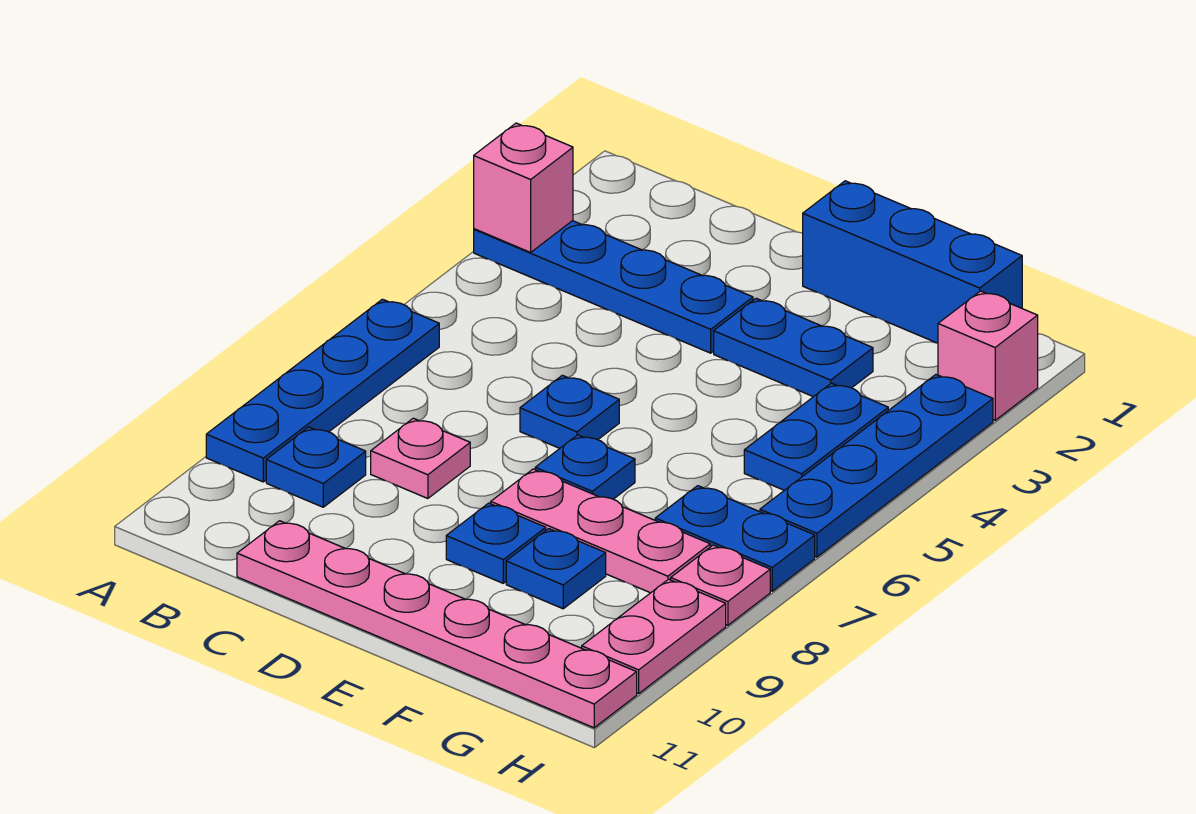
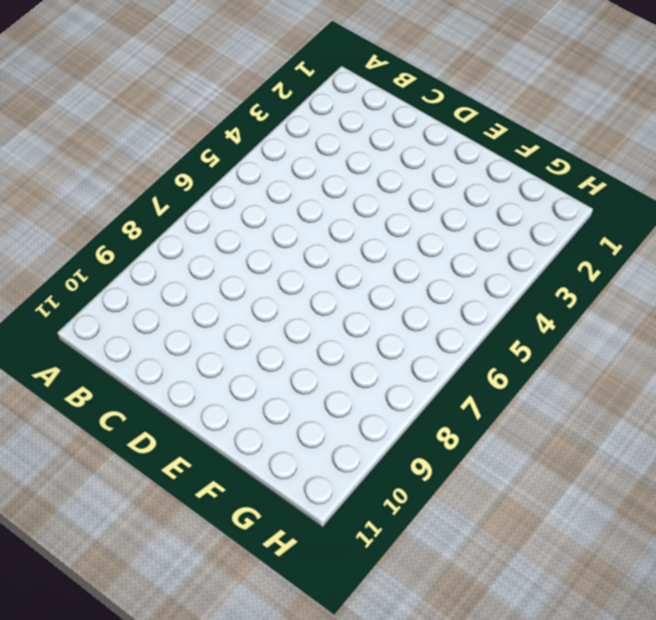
none -> blue 1x4 plate [474,221,753,353]
none -> blue 1x4 plate [206,299,439,482]
none -> blue 1x1 plate [266,427,366,507]

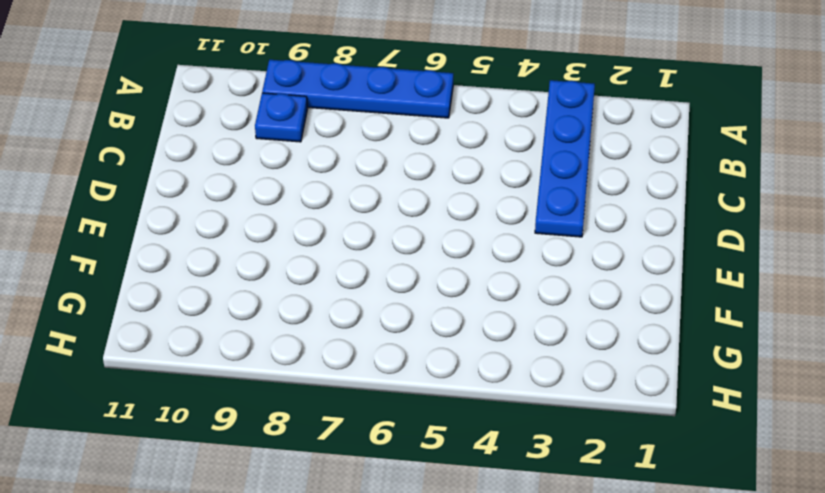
none -> pink 1x1 plate [371,418,470,499]
none -> pink 1x6 plate [237,521,637,728]
none -> blue 1x1 plate [520,375,619,448]

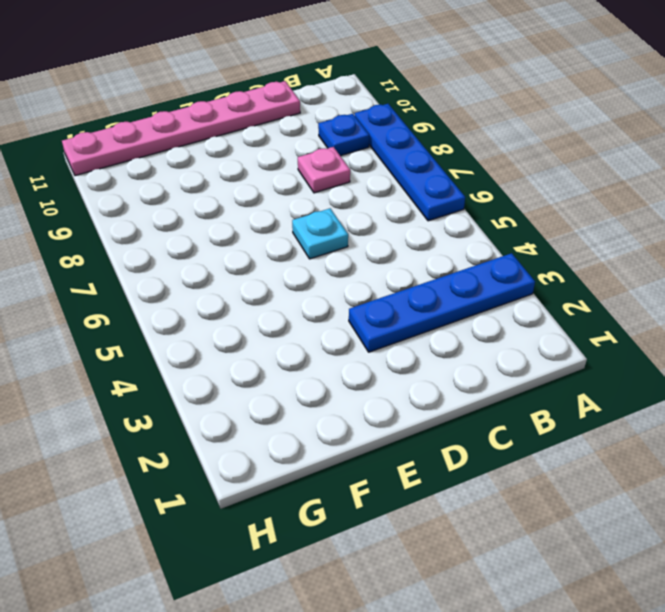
cyan 1x1 plate [292,208,348,259] -> blue 1x1 plate [520,375,619,448]
none -> blue 1x3 brick [803,181,1022,343]
none -> blue 1x2 plate [714,298,873,397]
none -> blue 1x1 plate [535,435,635,499]

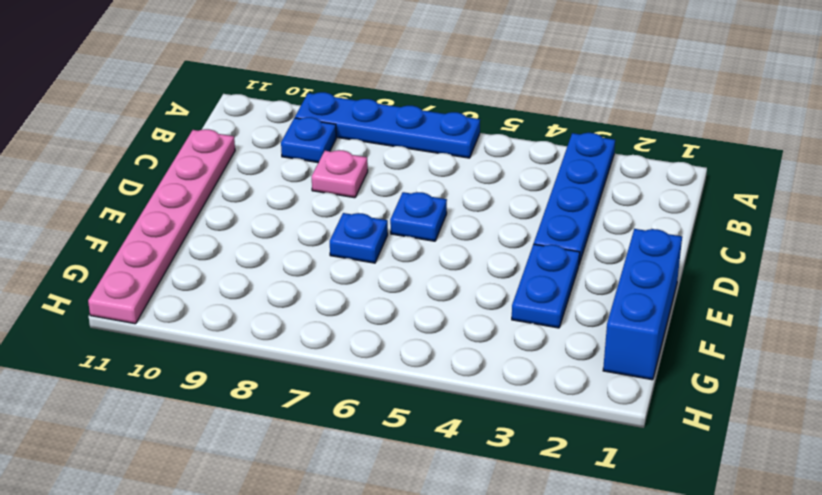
none -> pink 1x3 plate [491,469,710,593]
none -> blue 1x1 plate [446,503,546,583]
none -> blue 1x1 plate [506,529,606,609]

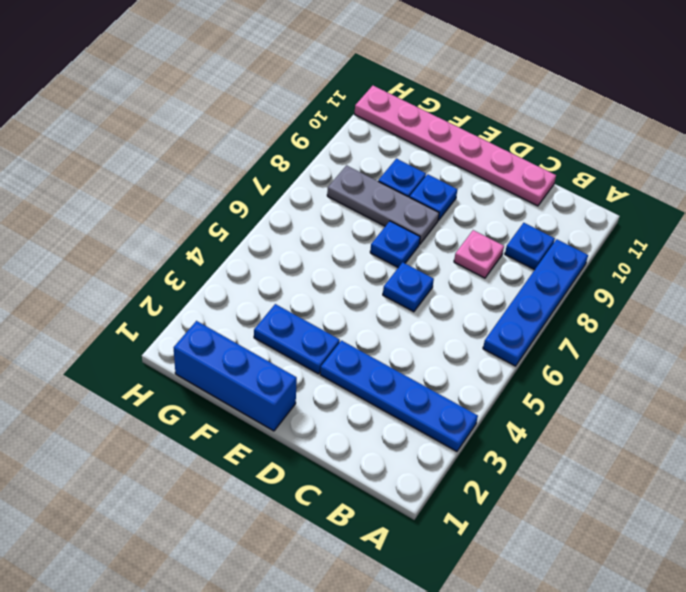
grey 1x3 plate [327,165,439,244] -> pink 1x3 plate [491,469,710,593]
none -> blue 1x2 plate [744,383,888,490]
none -> blue 1x2 plate [655,486,815,591]
none -> pink 1x1 brick [938,291,1038,420]

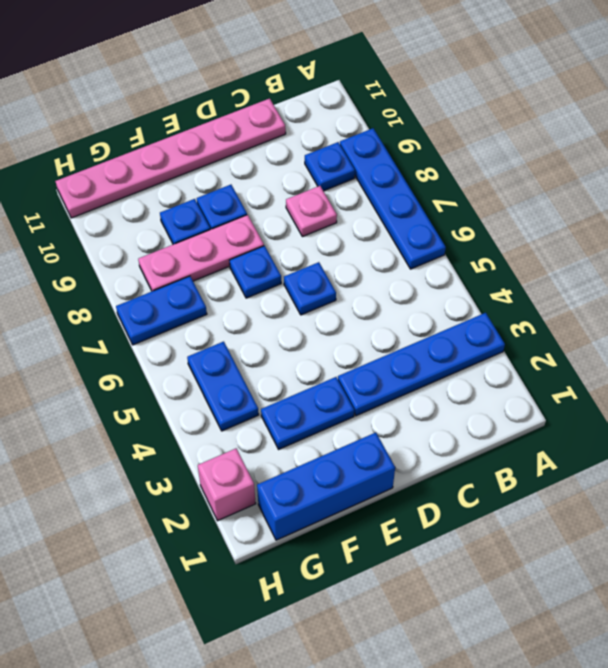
none -> blue 1x4 plate [760,375,993,557]
none -> pink 1x1 plate [671,545,770,625]
none -> pink 1x2 plate [582,579,726,694]

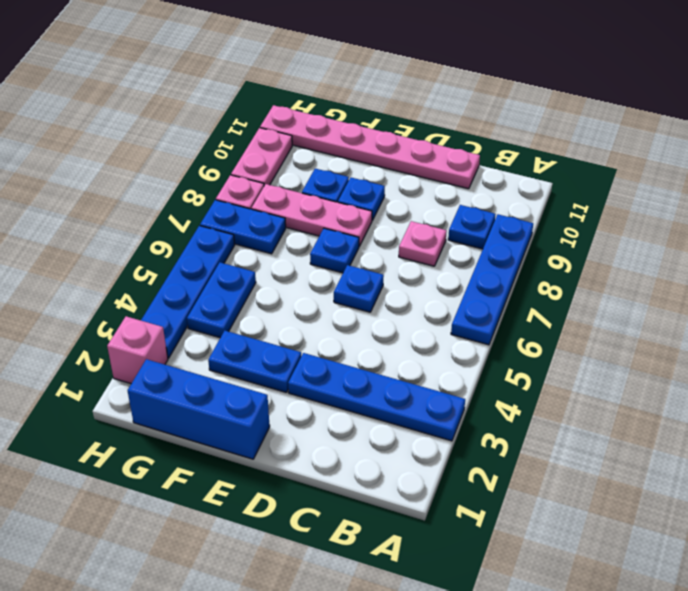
none -> pink 1x1 brick [474,123,573,252]

